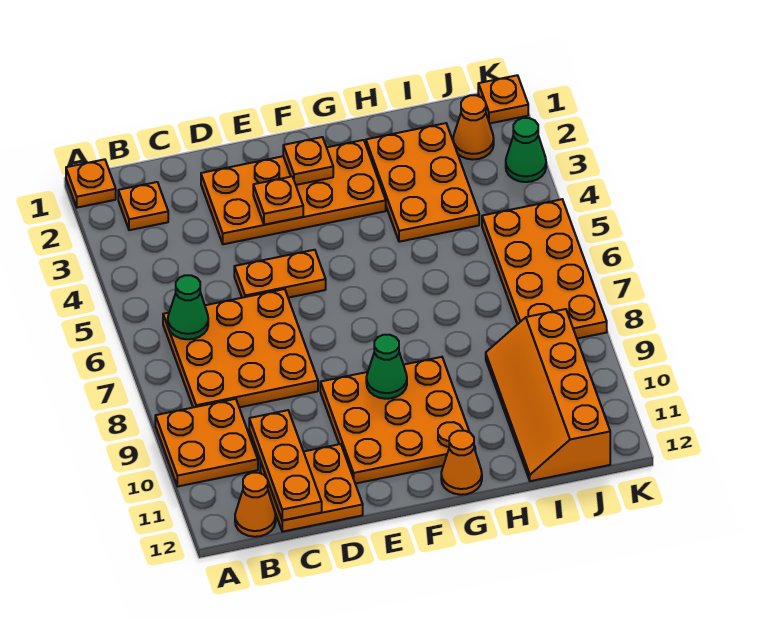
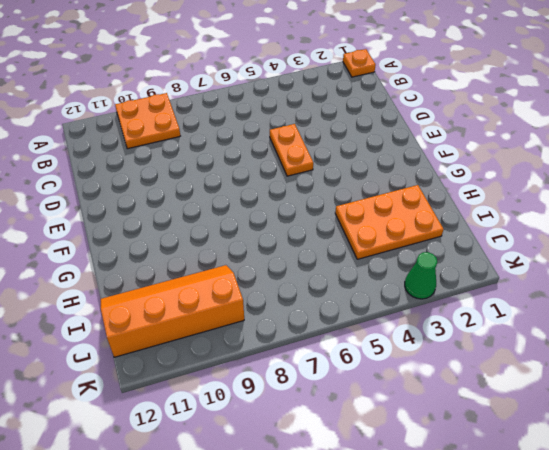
none -> orange 1x1 plate [118,182,168,230]
none -> orange 3x3 plate [163,289,318,407]
none -> orange 1x1 cone [235,473,276,537]

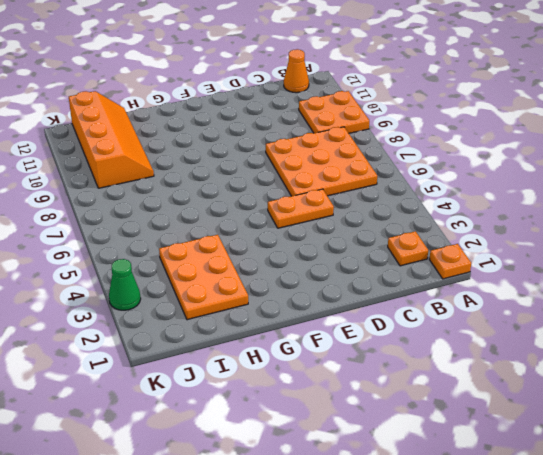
none -> orange 2x2 plate [260,444,363,532]
none -> orange 2x4 plate [201,140,386,244]
none -> orange 3x3 plate [320,357,475,484]

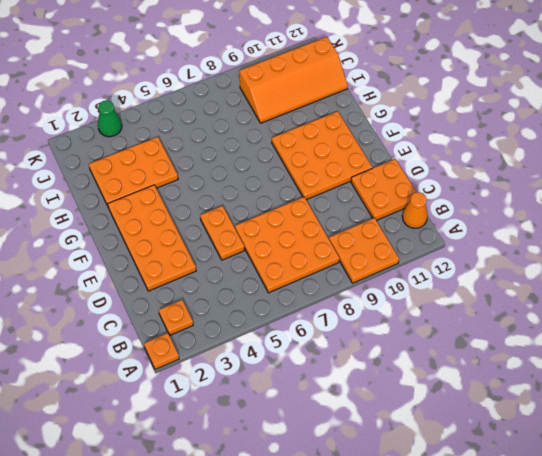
none -> orange 1x1 cone [441,431,482,495]
none -> orange 1x1 cone [453,95,494,160]
none -> orange 2x4 plate [482,199,607,339]

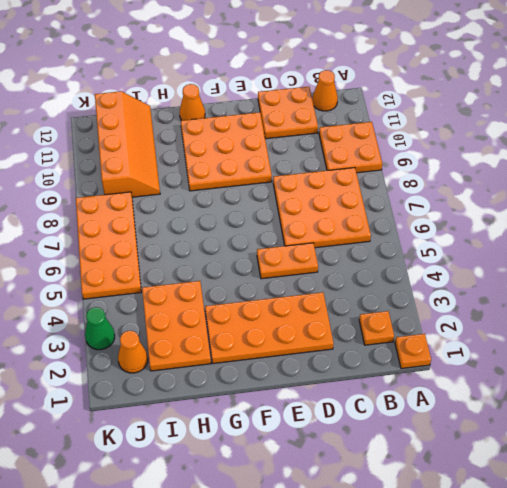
none -> orange 1x1 plate [478,75,528,124]
none -> green 1x1 cone [168,275,208,339]
none -> orange 1x3 plate [249,410,322,520]

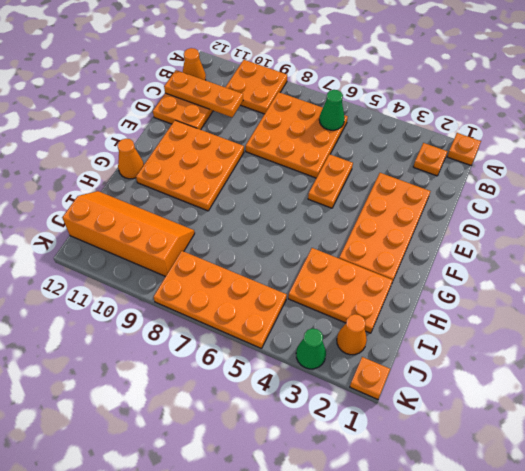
none -> orange 1x1 plate [253,177,303,225]
none -> orange 1x1 plate [283,137,333,185]
none -> green 1x1 cone [366,335,407,399]

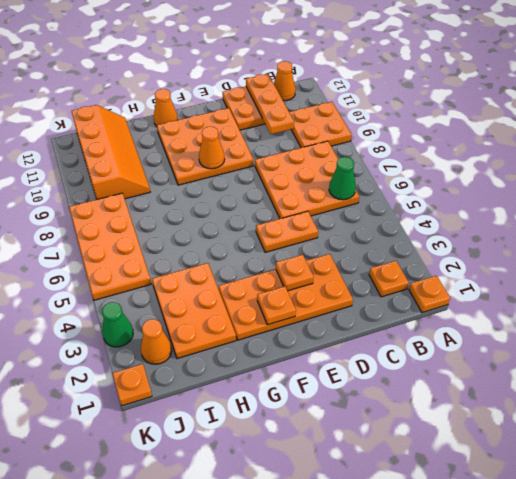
orange 1x1 cone [199,127,225,169] -> green 1x1 cone [366,335,407,399]

